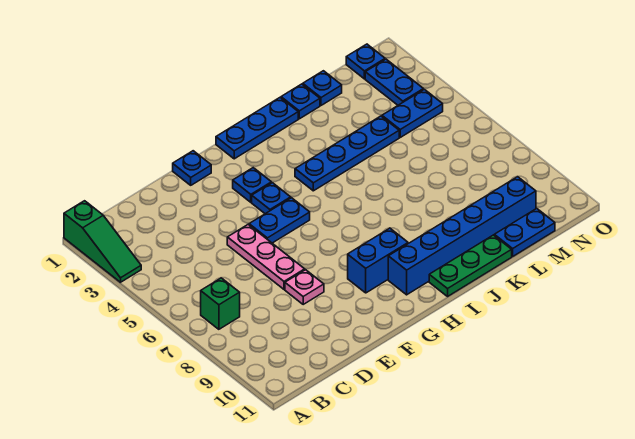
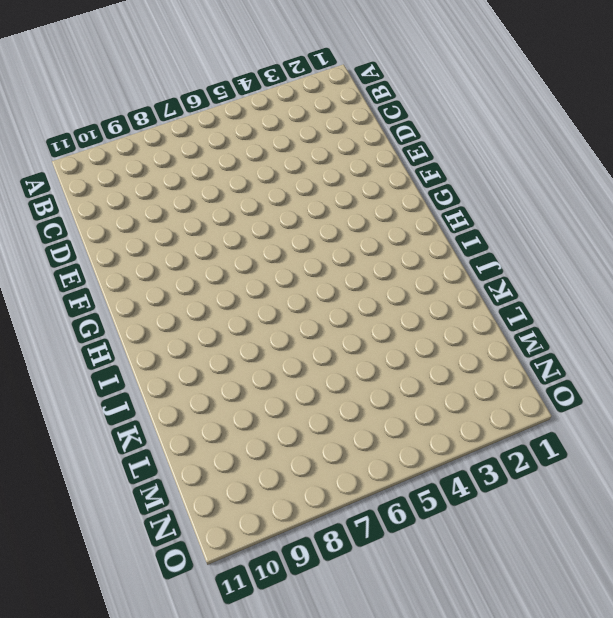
none -> green 1x3 slope [64,201,141,282]
none -> green 1x1 brick [201,278,240,329]
none -> pink 1x3 plate [227,225,305,289]

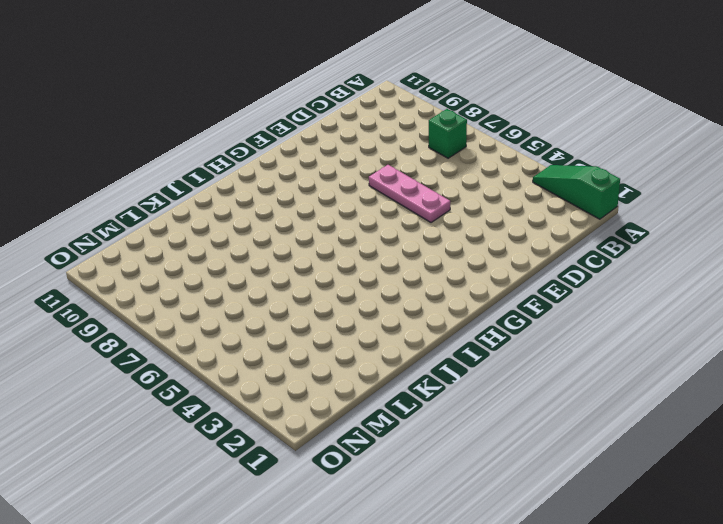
none -> pink 1x1 plate [285,270,324,304]
none -> blue 1x1 plate [173,151,211,185]
none -> blue 1x2 plate [249,198,310,243]

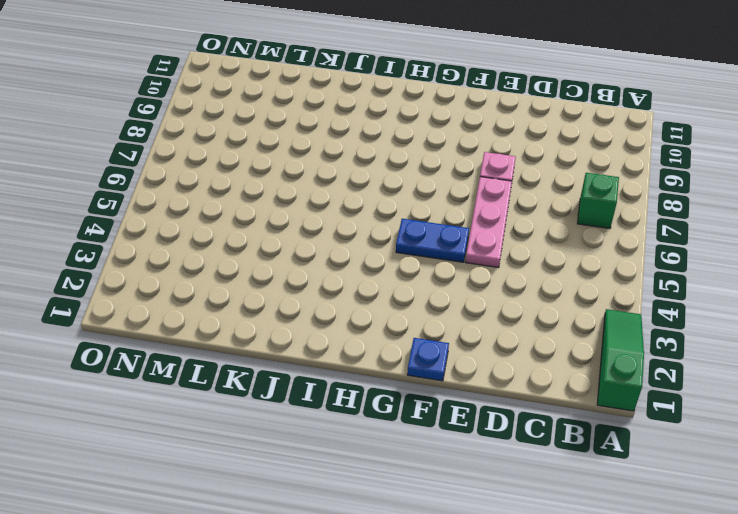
none -> blue 1x1 plate [233,168,271,202]
none -> blue 1x1 plate [252,183,291,214]
none -> blue 1x2 brick [348,228,408,293]

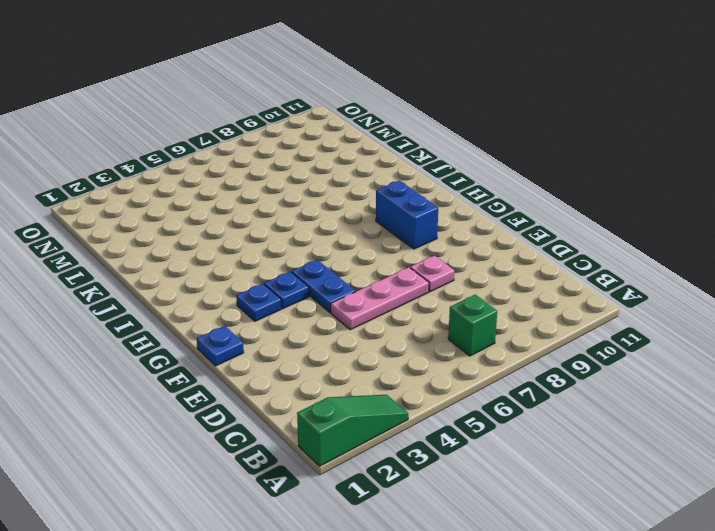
none -> blue 1x3 plate [216,98,298,159]
none -> blue 1x6 brick [388,177,536,295]
none -> blue 1x4 plate [295,116,399,191]

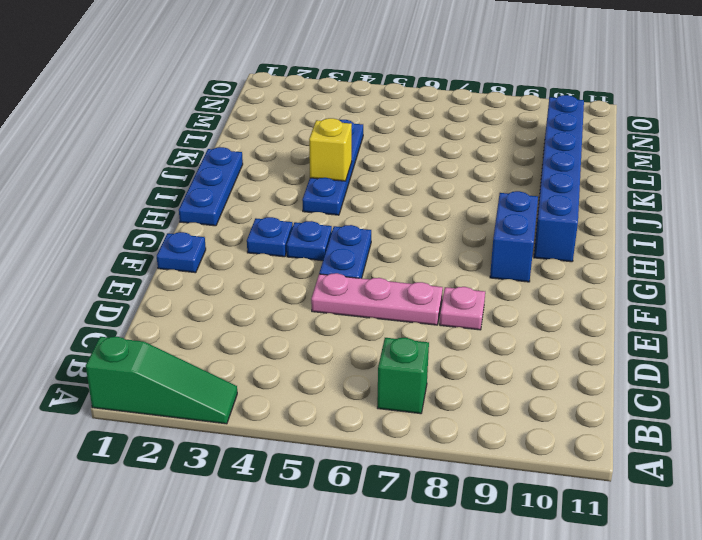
yellow 1x1 brick [309,118,352,181] -> none
none -> green 1x3 plate [429,235,512,296]
none -> blue 1x1 plate [281,84,320,119]
none -> blue 1x1 plate [303,71,342,105]

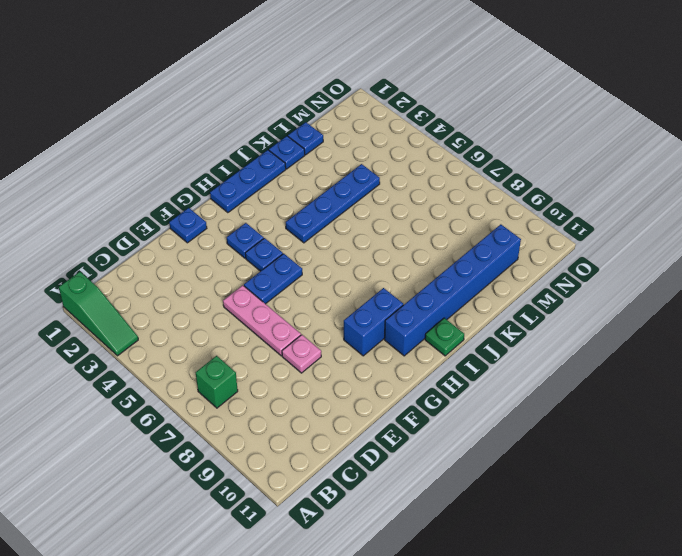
green 1x1 plate [425,318,464,356] -> green 1x3 plate [429,235,512,296]
none -> blue 1x2 plate [494,209,555,256]
none -> blue 1x2 plate [382,89,443,137]
none -> blue 1x1 plate [346,44,385,79]

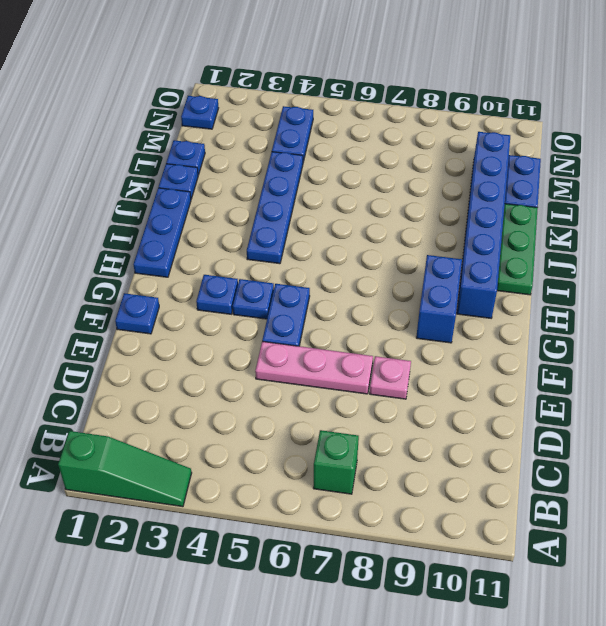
none -> blue 1x2 plate [365,59,423,105]

